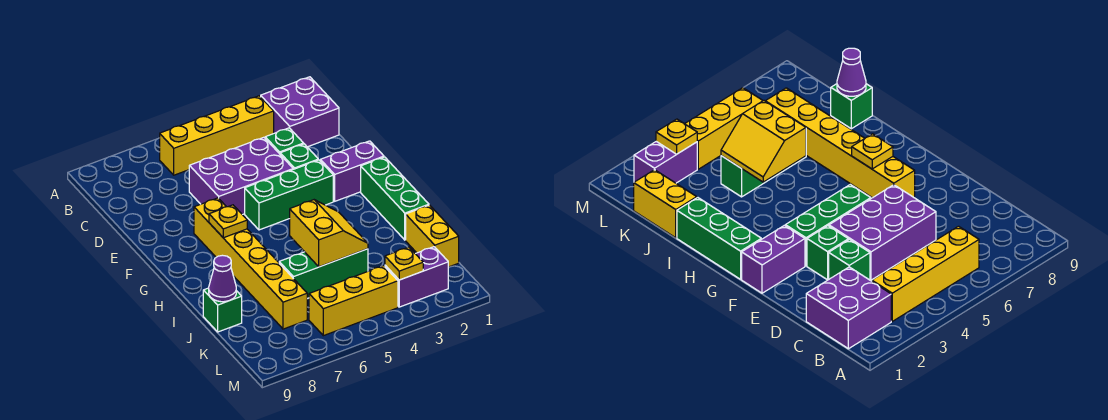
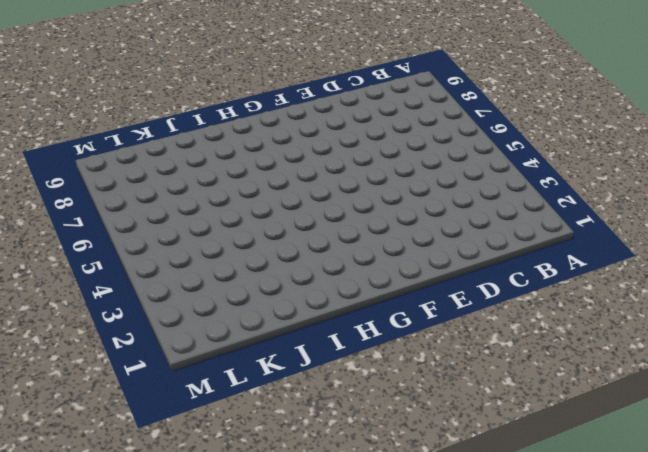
none -> purple 2x2 brick [261,77,339,147]
none -> yellow 1x4 brick [160,96,274,175]
none -> green 1x1 brick [265,128,304,154]

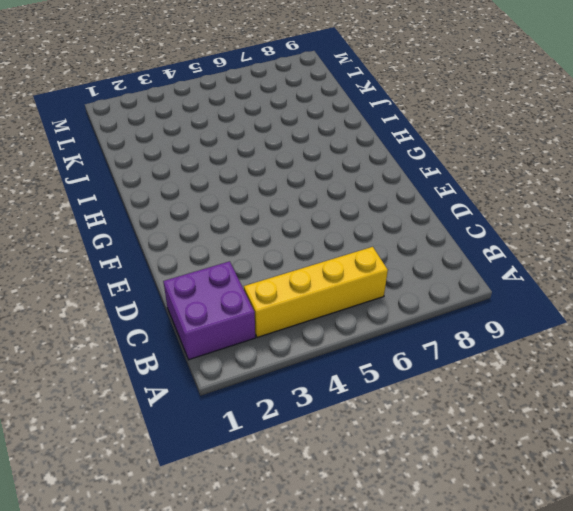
none -> green 1x1 brick [265,128,304,154]
none -> purple 2x3 brick [189,137,293,215]
none -> green 1x1 brick [280,144,318,169]

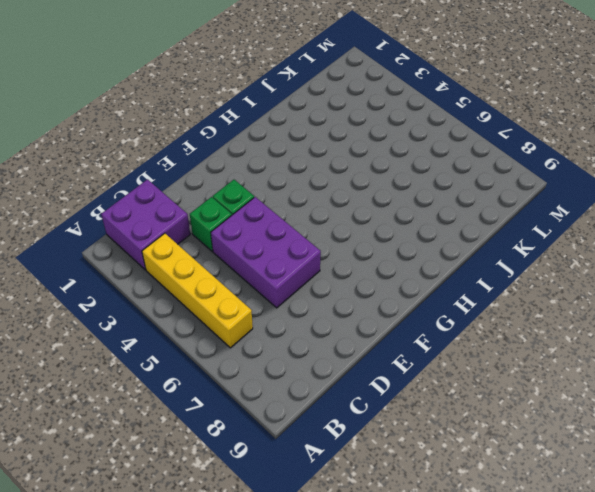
none -> purple 1x2 brick [320,141,384,201]
none -> green 1x3 brick [245,160,333,230]
none -> yellow 1x6 brick [194,198,307,329]

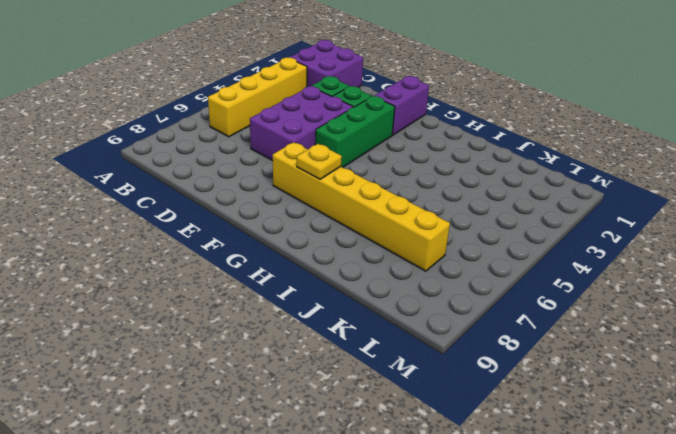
none -> green 1x3 brick [361,157,429,240]
none -> yellow 1x2 brick [406,205,459,267]
none -> green 1x3 brick [279,249,368,298]

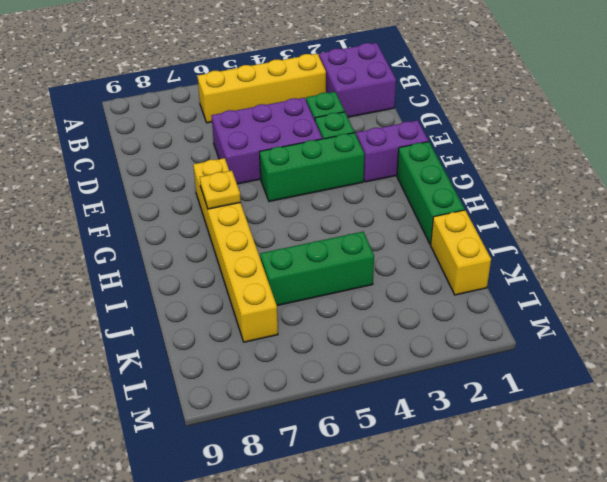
none -> green 1x1 brick [203,288,242,332]
none -> purple 1x2 brick [385,247,448,307]
none -> yellow 1x3 brick [309,266,398,336]

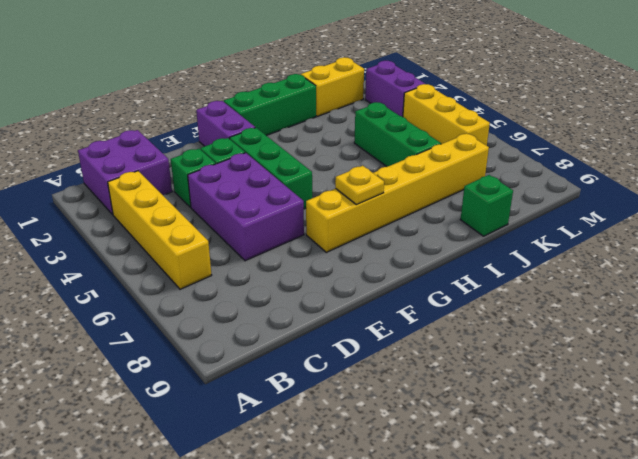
none -> yellow 2x2 slope [290,200,368,267]
none -> purple 1x1 cone [209,255,236,302]
none -> yellow 1x1 plate [385,247,423,280]

